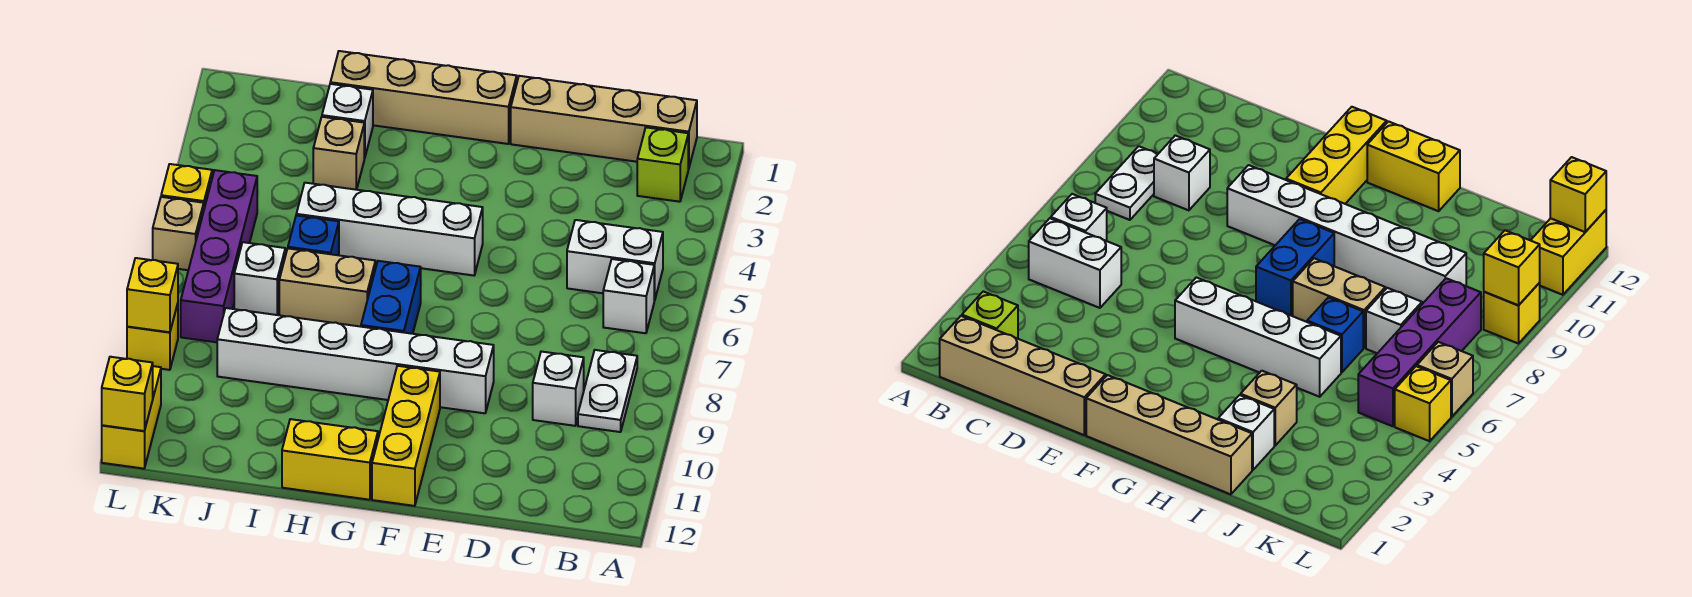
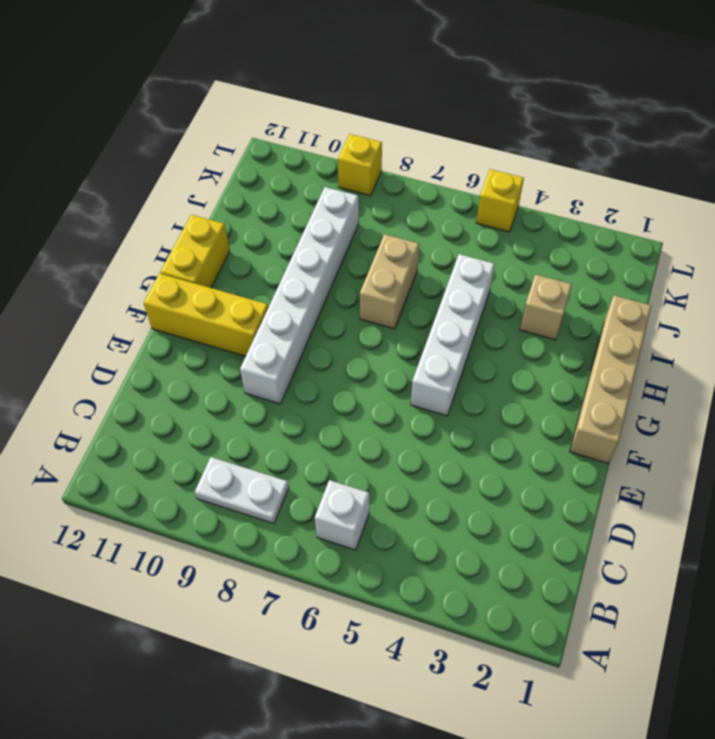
none -> tan 1x4 brick [511,76,697,169]
none -> lime 1x1 brick [637,127,688,202]
none -> white 1x2 brick [567,220,663,300]

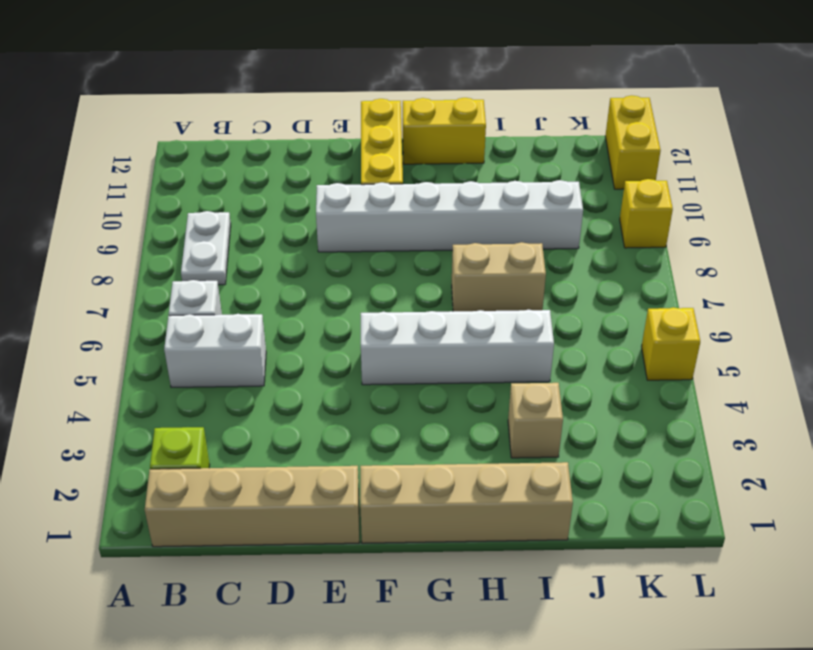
none -> white 1x1 brick [533,352,584,426]
none -> blue 1x2 brick [361,261,421,334]
none -> white 1x1 brick [322,84,373,158]

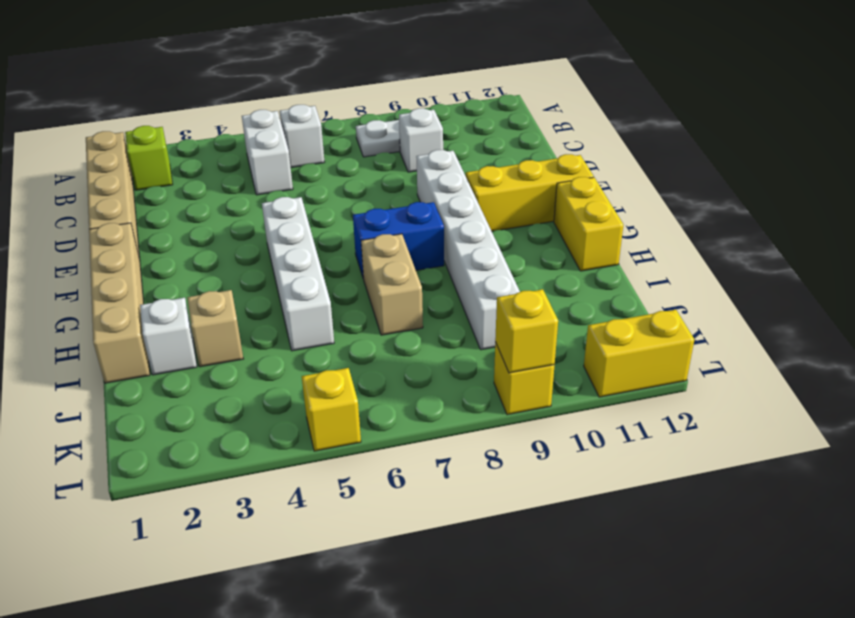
none -> blue 1x1 brick [288,215,339,255]
none -> white 1x1 brick [234,242,285,315]
none -> purple 1x4 brick [181,170,257,342]

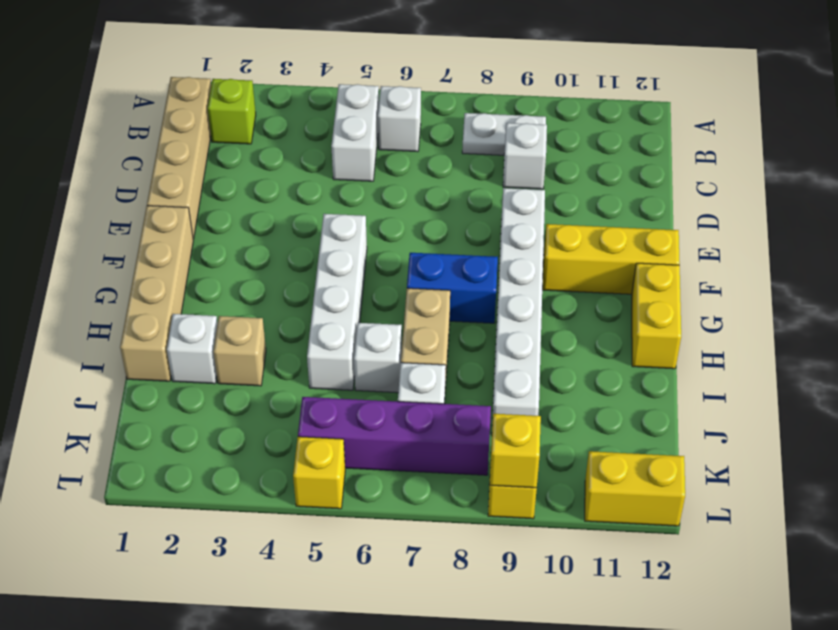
white 1x1 brick [354,323,402,393] -> blue 1x1 brick [288,215,339,255]
none -> tan 1x1 brick [153,197,204,270]
none -> yellow 1x1 brick [102,357,153,431]

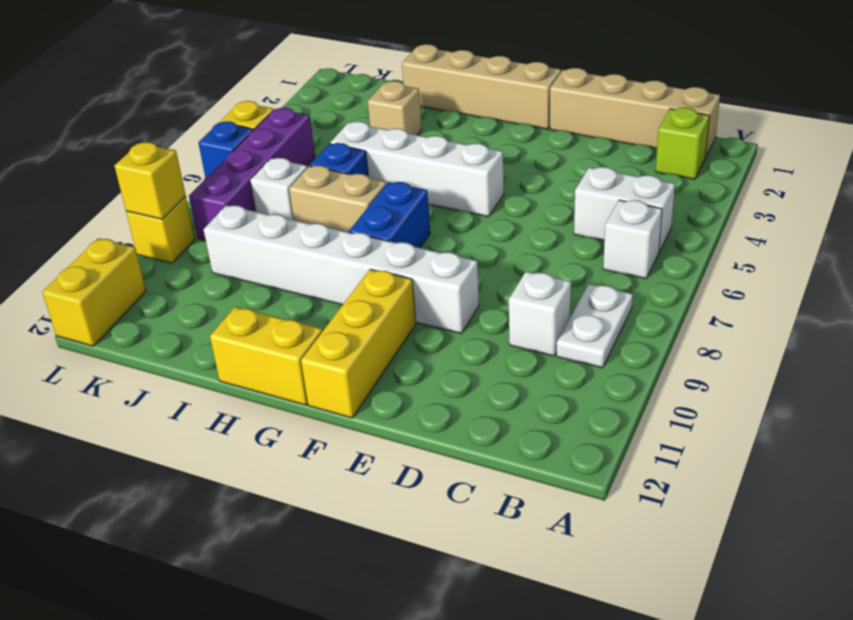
blue 1x1 brick [198,121,254,178] -> tan 1x1 brick [153,197,204,270]
none -> white 1x1 brick [322,84,373,158]
none -> yellow 1x1 brick [102,357,153,431]

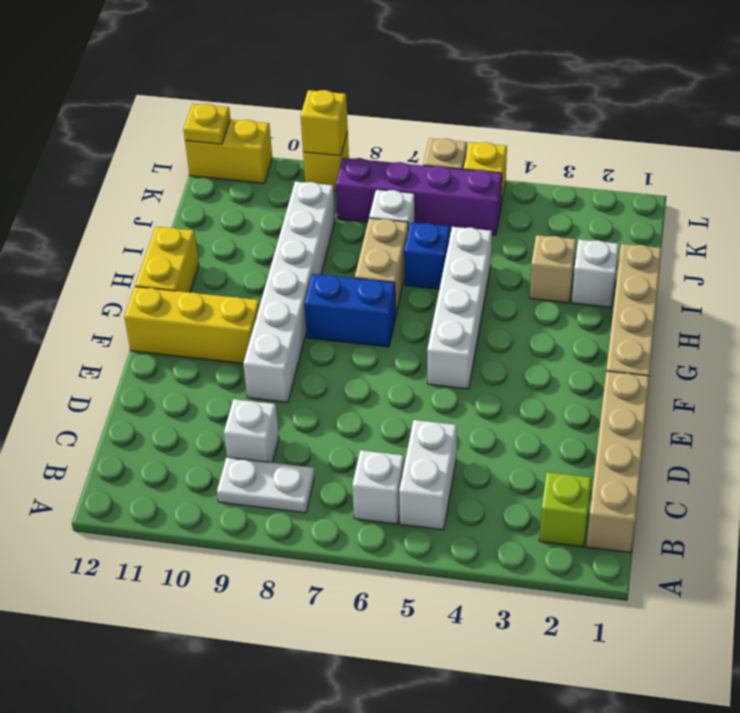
yellow 1x1 plate [183,104,230,144] -> yellow 1x1 brick [102,357,153,431]

